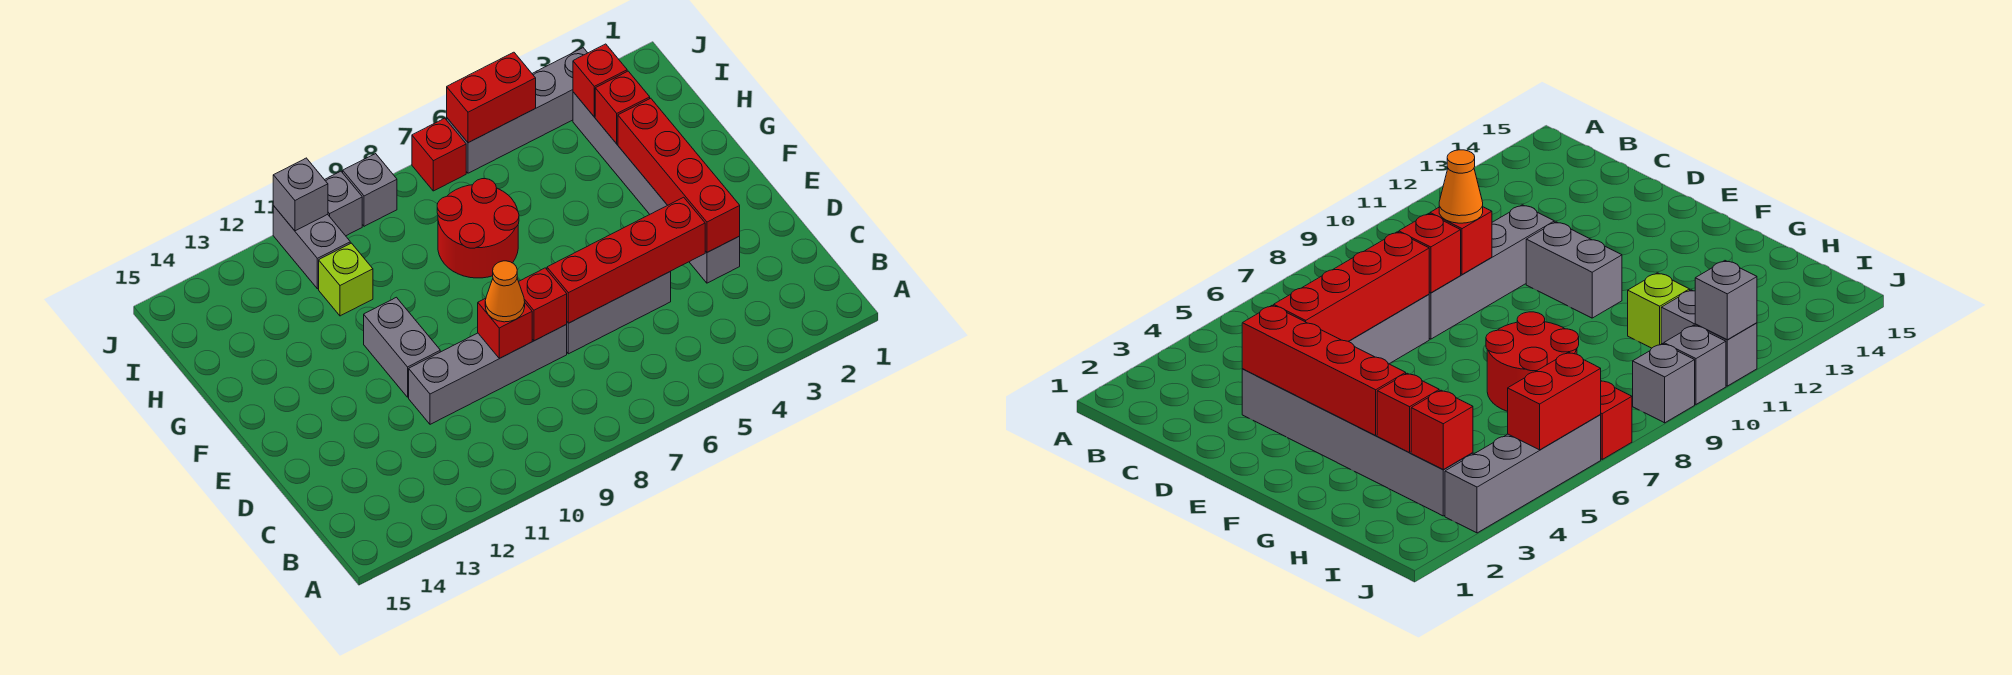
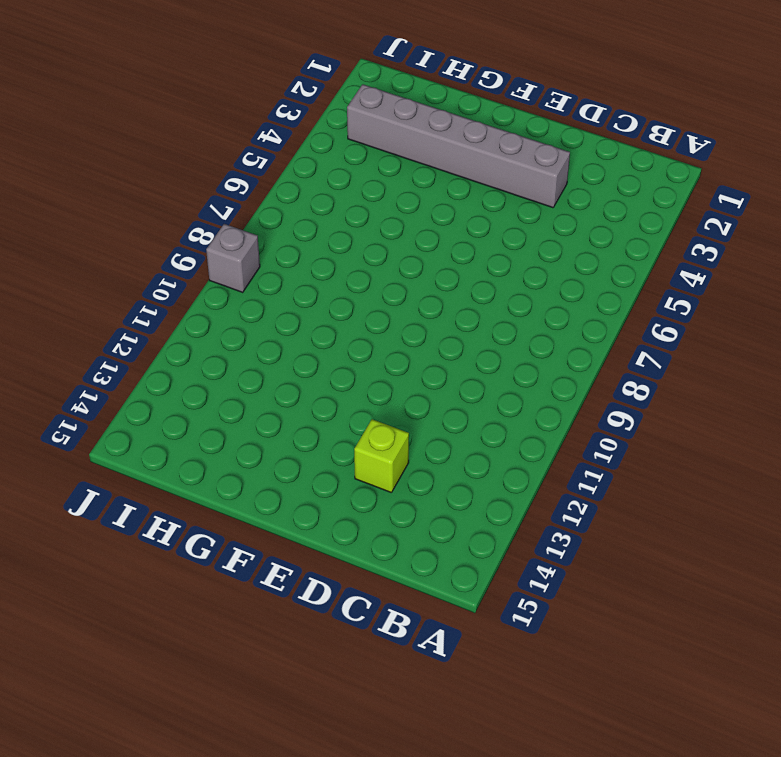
lime 1x1 brick [354,419,409,493] -> lime 1x1 brick moved to [319,243,373,316]
none -> grey 1x3 brick [566,272,671,354]
none -> grey 1x4 brick [409,325,567,424]
none -> grey 1x2 brick [364,297,440,397]

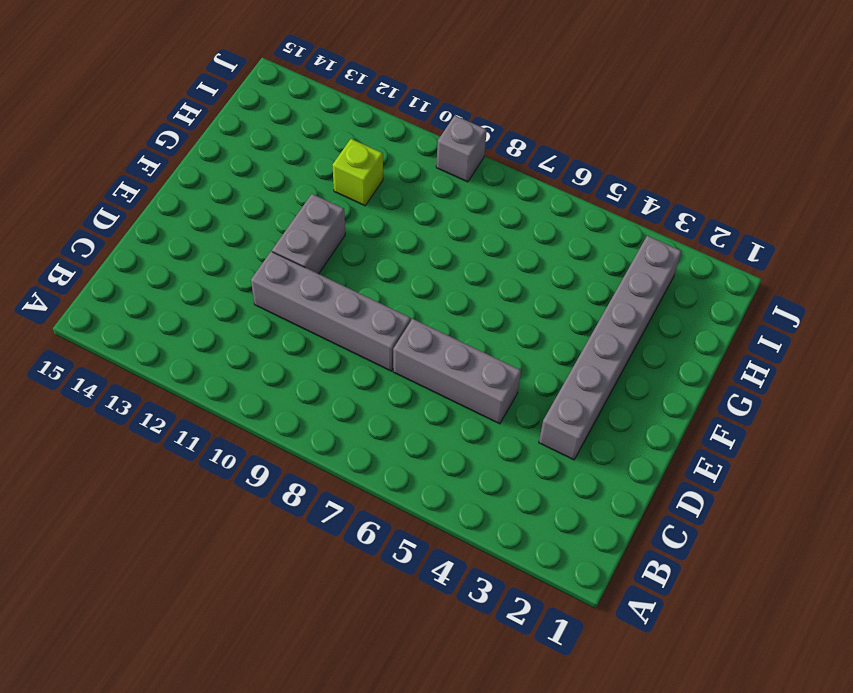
none -> red 2x2 round brick [437,179,519,278]
none -> grey 1x2 brick [273,206,350,289]
none -> grey 1x4 brick [447,48,587,173]

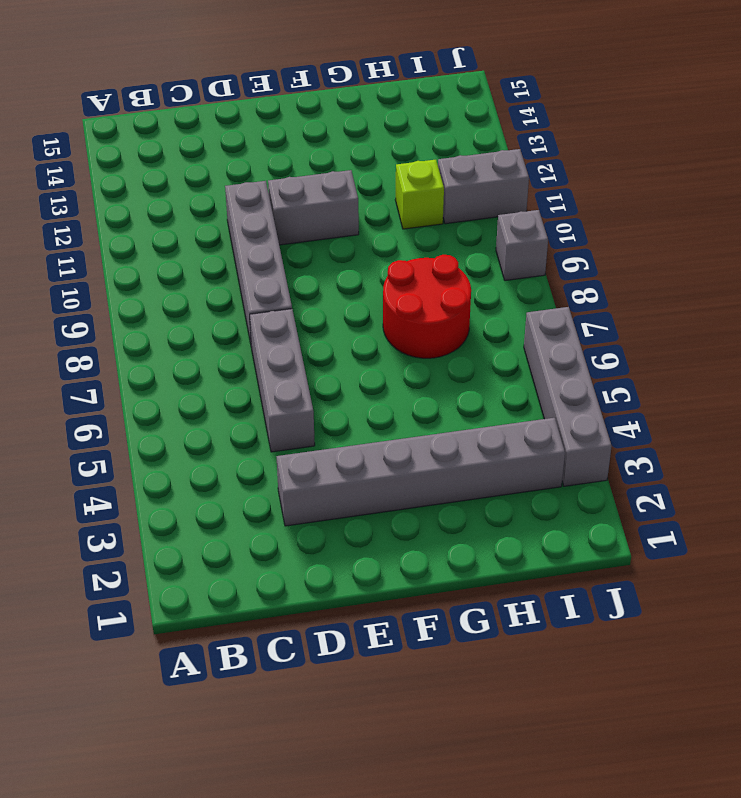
none -> red 1x1 brick [412,118,466,191]
none -> grey 1x1 brick [325,171,362,236]
none -> red 1x4 brick [618,98,740,252]

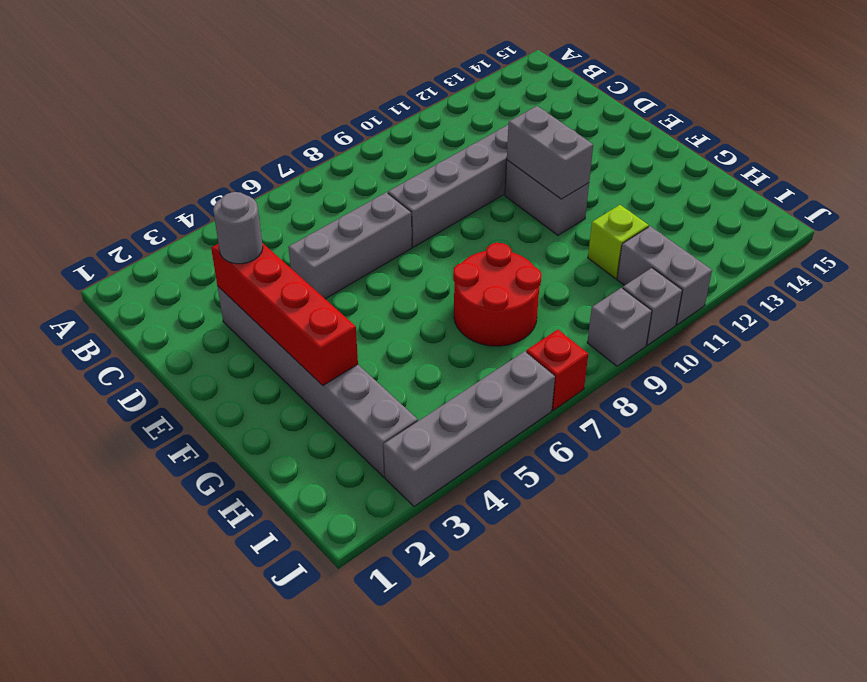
grey 1x1 round brick [213,192,263,264] -> none
grey 1x2 brick [507,106,593,199] -> none
none -> red 1x4 brick [547,197,705,323]
none -> red 1x1 brick [519,268,567,341]
none -> red 1x1 brick [478,298,532,358]

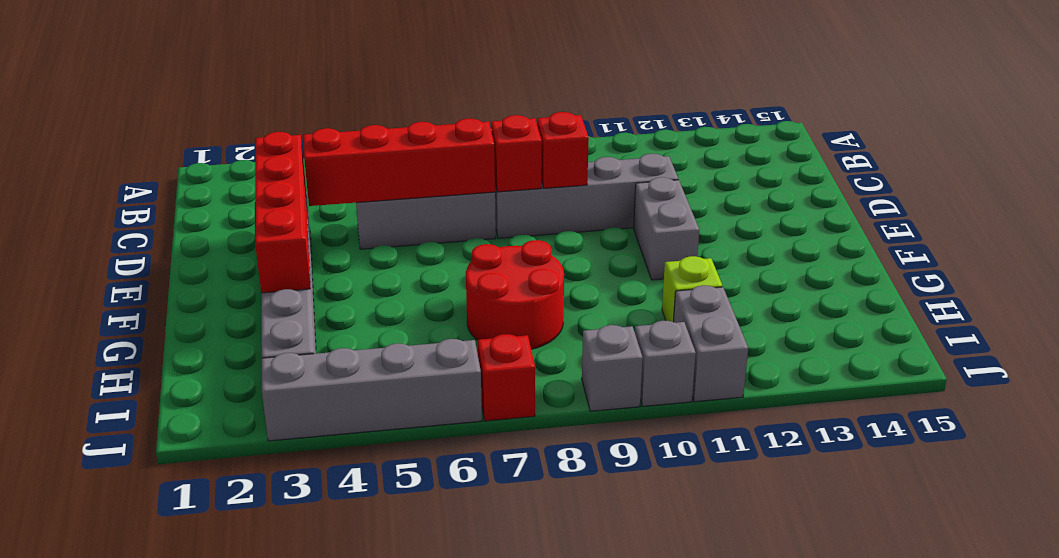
none -> red 1x1 brick [595,71,650,144]
none -> red 1x1 brick [573,44,627,117]
none -> red 1x2 brick [447,52,536,143]

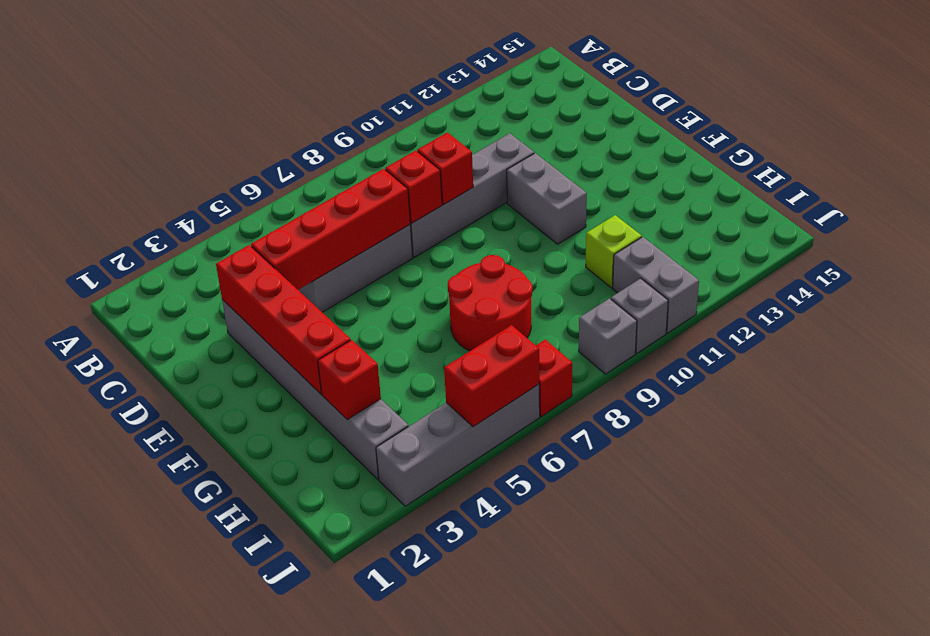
none -> red 1x1 brick [573,44,627,117]
none -> grey 1x1 brick [273,158,328,231]
none -> orange 1x1 cone [485,261,525,322]

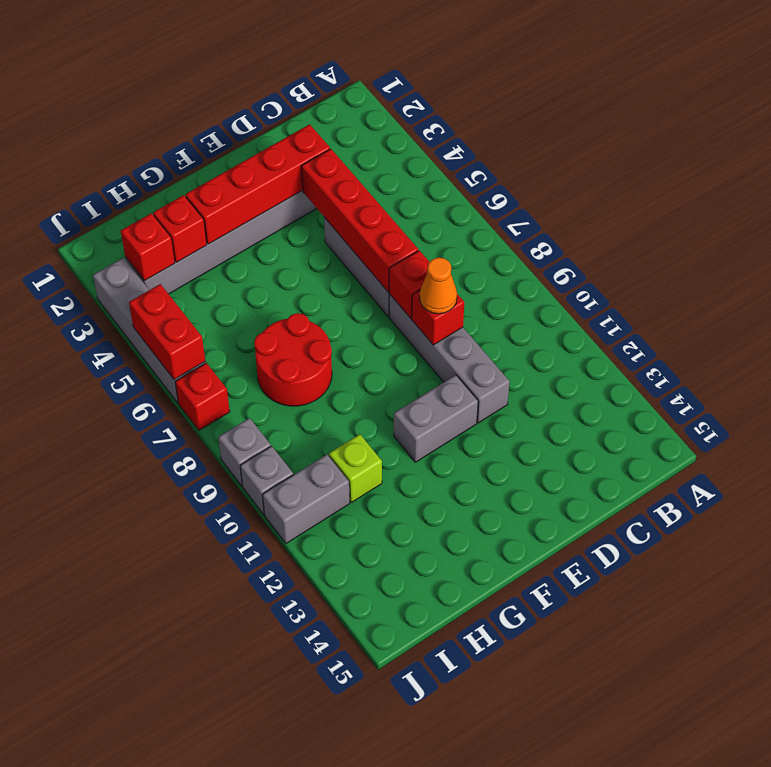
none -> grey 1x1 brick [273,158,328,231]

